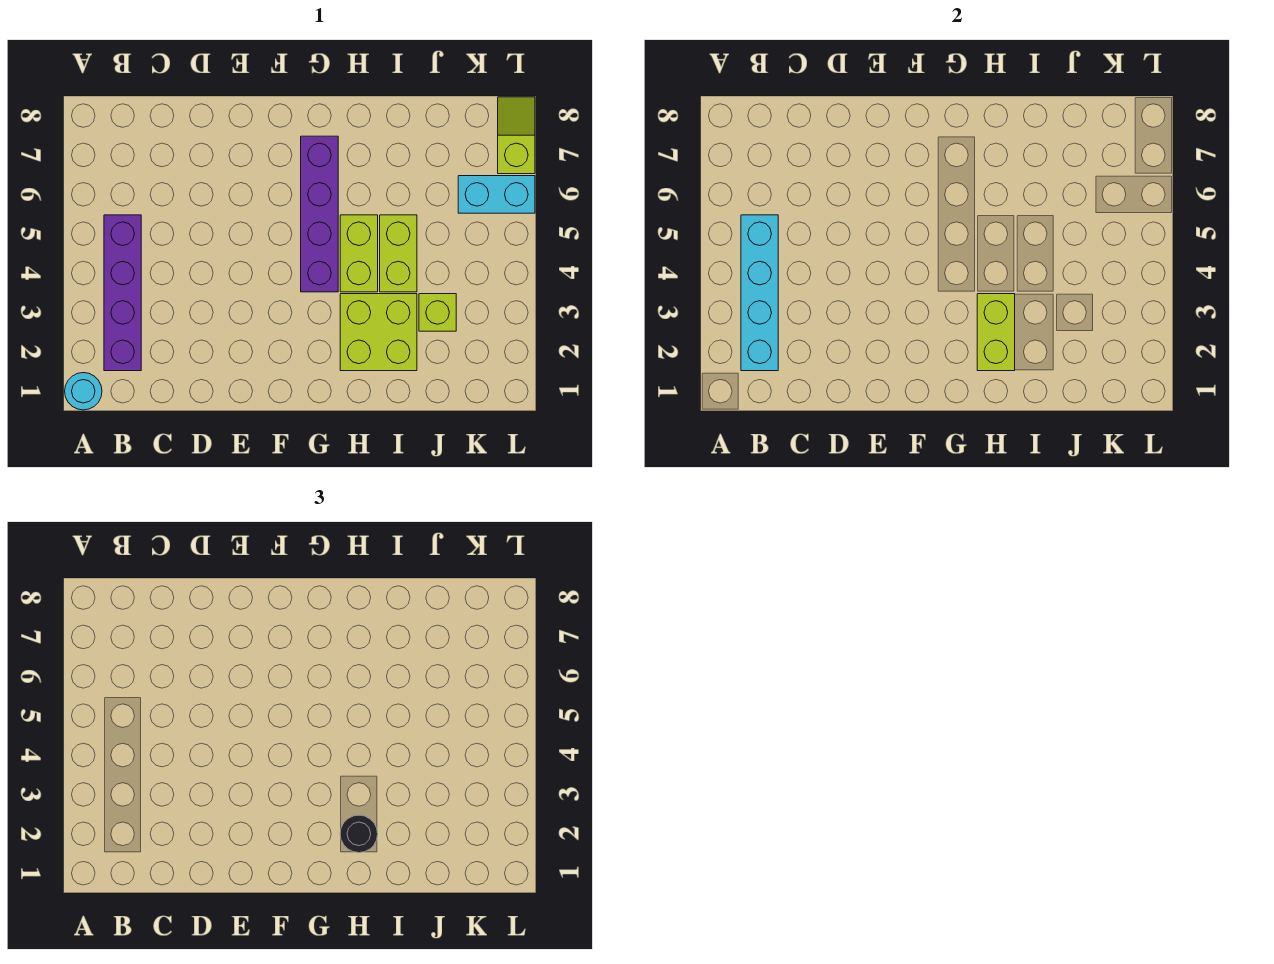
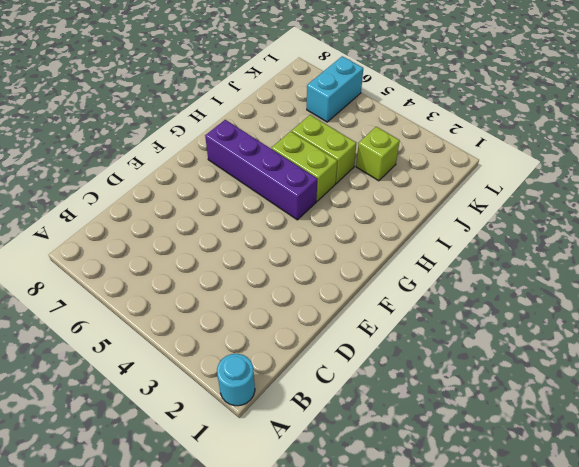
none -> purple 1x4 brick [104,215,141,371]
none -> lime 2x2 brick [340,294,417,371]
none -> lime 1x2 slope [498,97,535,174]

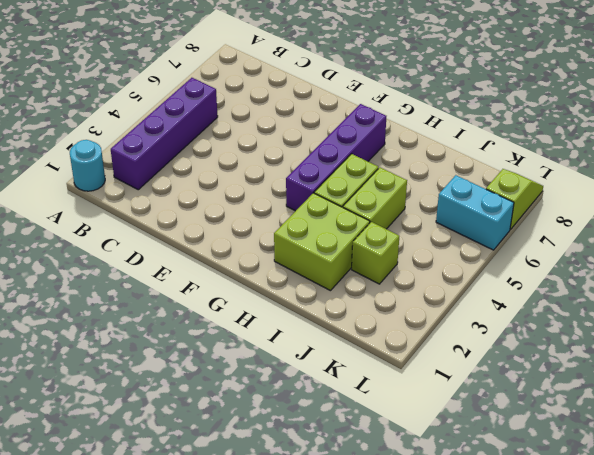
none -> cyan 1x4 brick [741,215,778,371]
none -> lime 1x2 brick [977,294,1015,371]
none -> black 1x1 round brick [340,815,378,853]

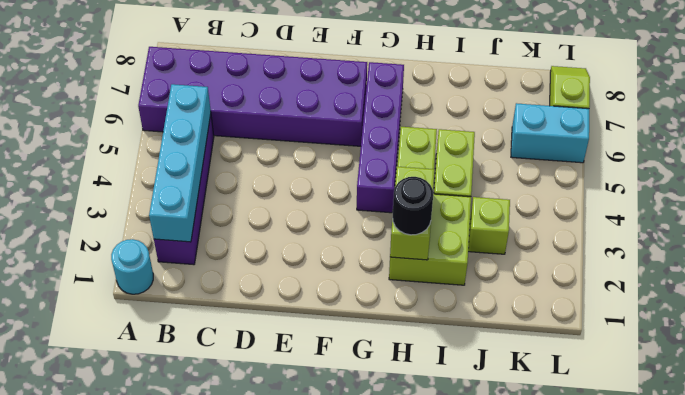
purple 2x6 brick [138,47,367,146] -> none

